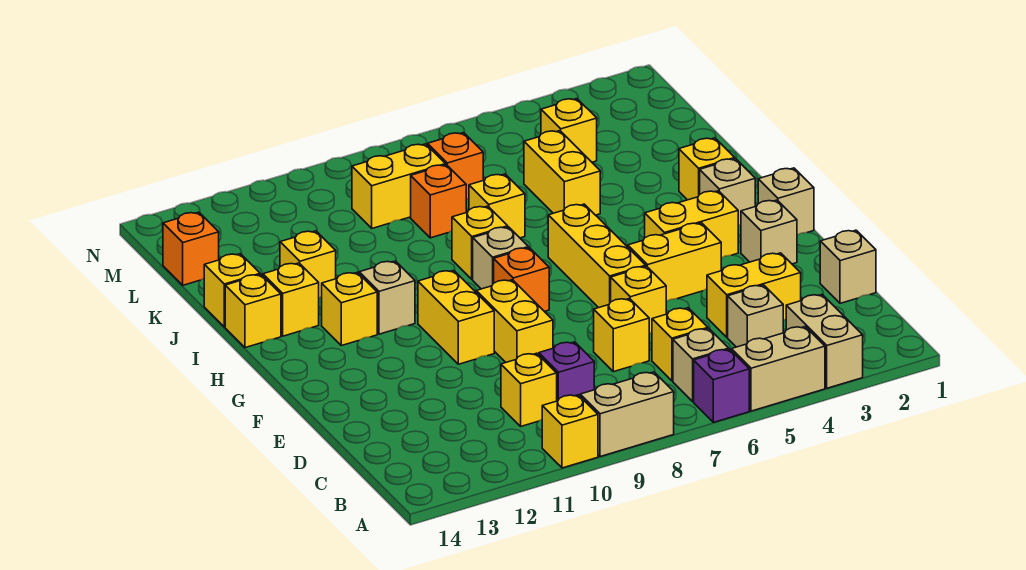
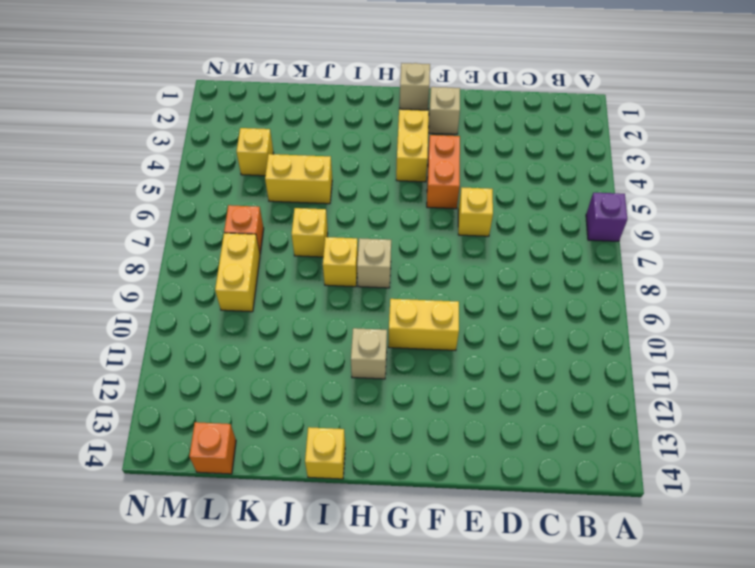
orange 1x2 brick [427,135,460,209] -> yellow 1x2 brick [628,223,721,301]
none -> tan 1x2 brick [786,295,863,388]
none -> tan 1x2 brick [731,327,825,411]
none -> tan 1x2 brick [580,372,674,457]
none -> yellow 1x1 brick [542,395,598,468]

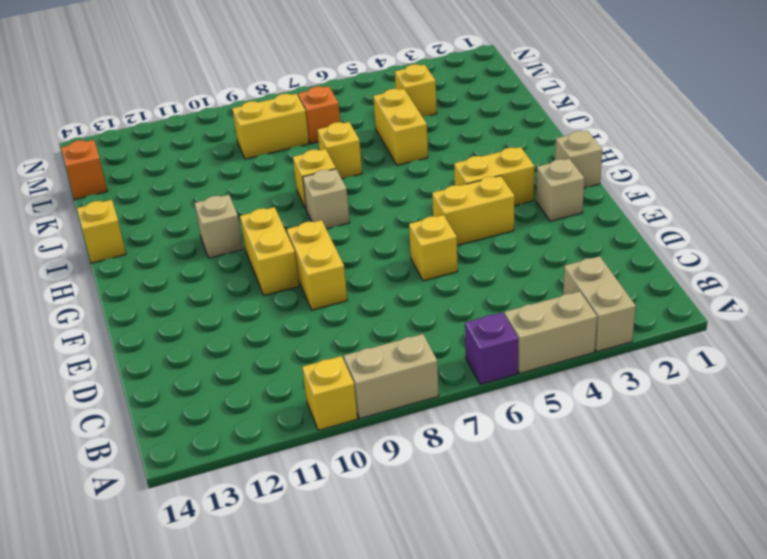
none -> tan 1x1 brick [673,329,729,402]
none -> tan 1x1 brick [728,285,783,347]
none -> yellow 1x1 brick [652,308,708,381]
none -> purple 1x1 brick [539,342,594,401]

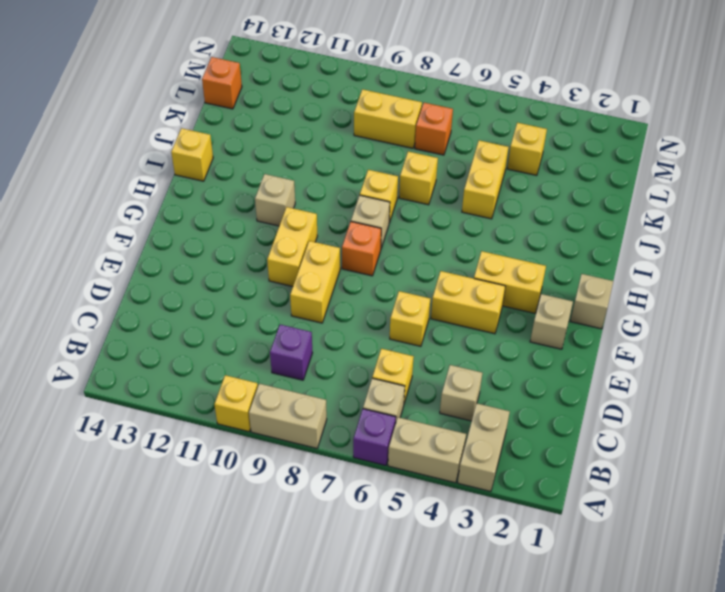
none -> yellow 1x1 brick [501,353,557,426]
none -> tan 1x1 brick [820,230,876,303]
none -> yellow 1x2 brick [707,253,801,337]
none -> yellow 1x1 brick [594,298,649,372]

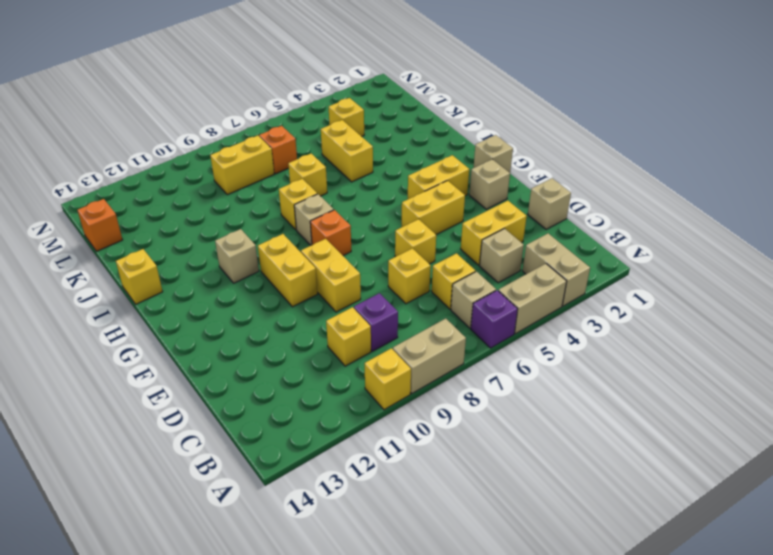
none -> yellow 1x3 brick [548,204,646,308]
none -> tan 1x1 brick [700,159,755,226]
none -> yellow 1x1 brick [322,272,377,346]
none -> yellow 1x1 brick [679,138,735,200]

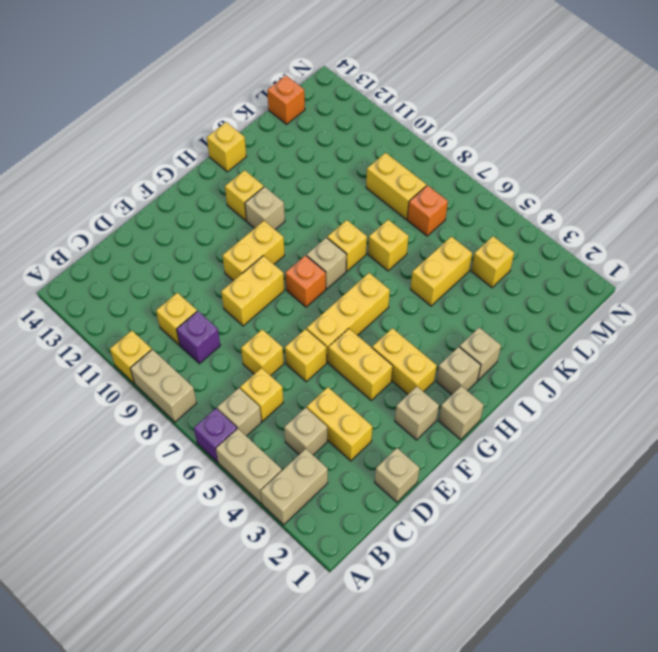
tan 1x1 brick [460,328,501,380] -> yellow 1x1 brick [679,138,735,200]
none -> yellow 1x1 brick [263,263,319,336]
none -> yellow 1x1 brick [280,231,336,298]
none -> yellow 1x1 brick [204,254,260,327]
none -> orange 1x1 brick [411,165,466,238]

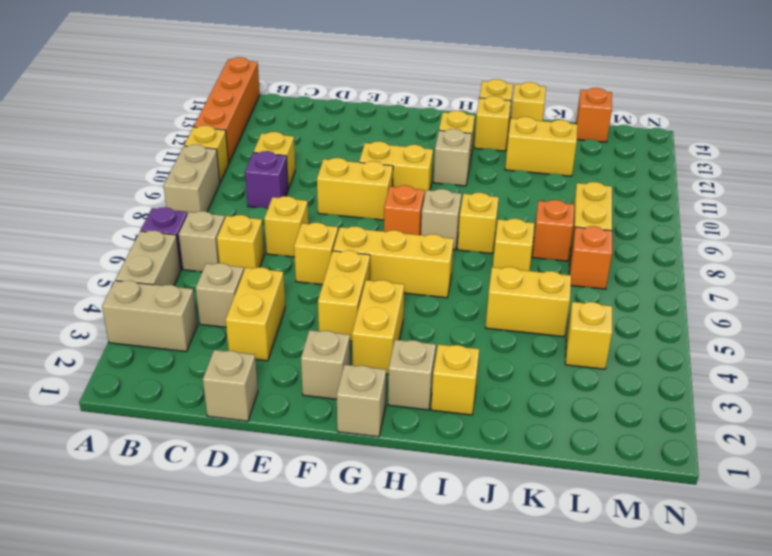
orange 1x4 brick [194,57,260,163] -> none
yellow 1x2 brick [505,117,577,176] -> yellow 1x1 brick [280,231,336,298]

